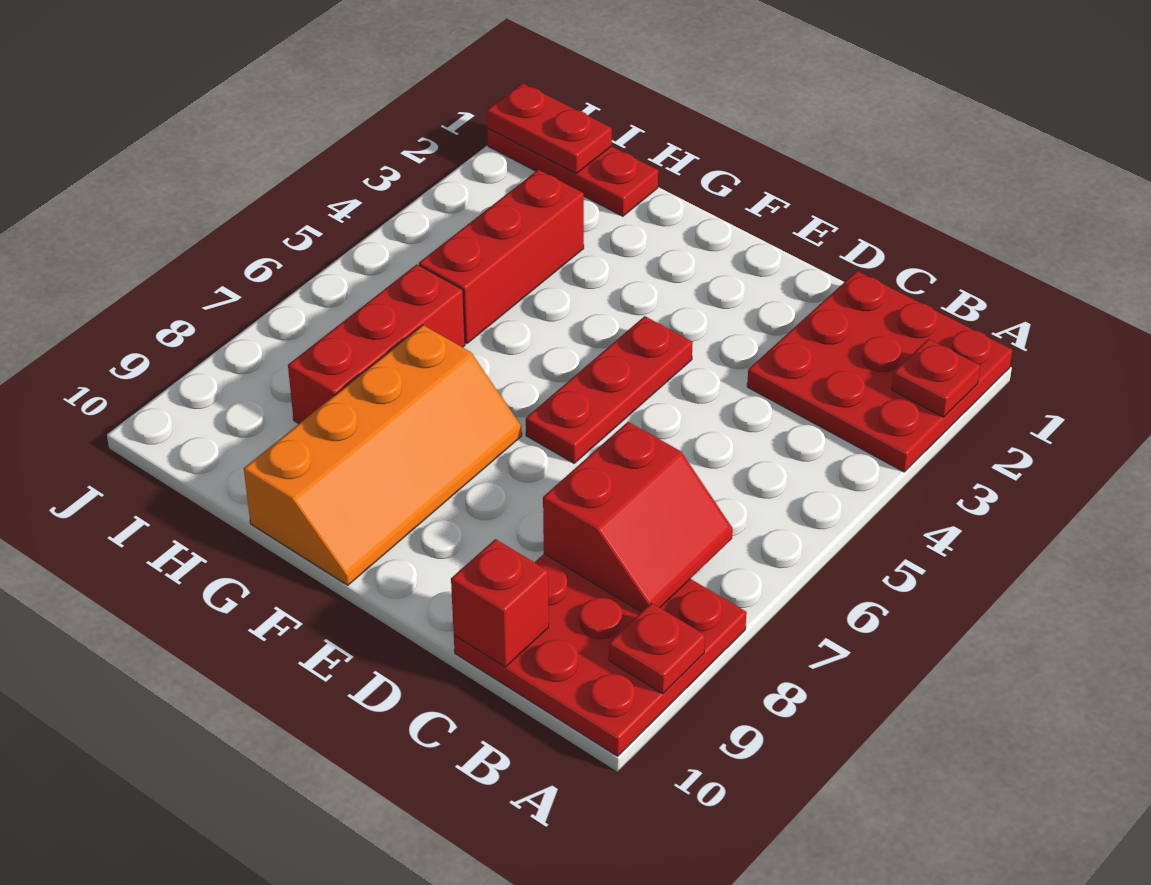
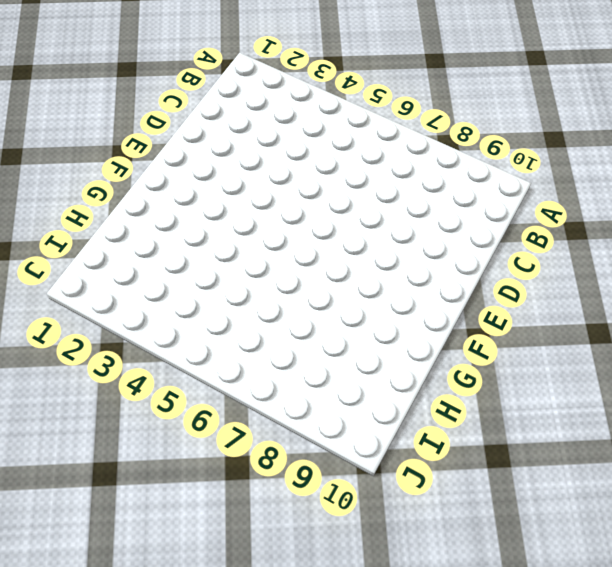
none -> red 3x3 plate [747,271,1012,472]
none -> red 3x3 plate [454,554,747,756]
none -> red 1x3 plate [526,316,693,463]

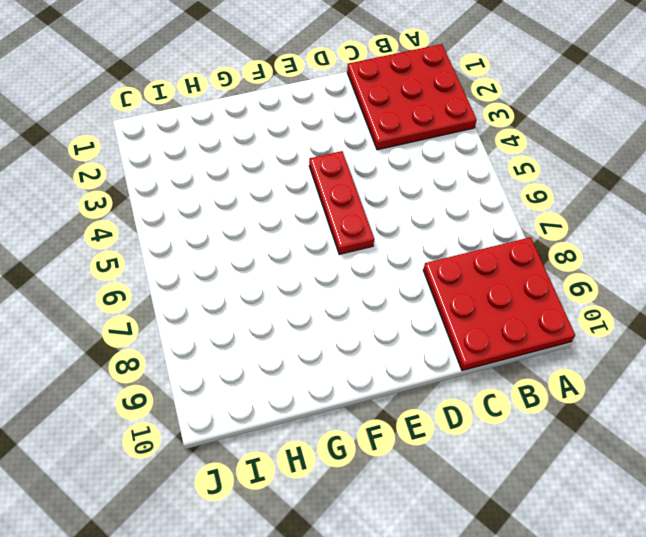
none -> orange 2x4 slope [244,325,522,585]
none -> red 1x3 plate [487,129,658,216]
none -> red 1x3 brick [419,170,584,344]

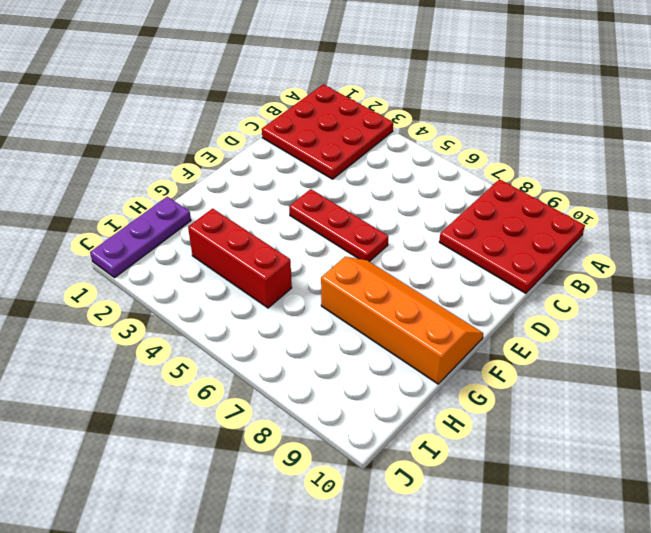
purple 1x3 plate [90,197,191,278] -> red 1x3 plate [487,129,658,216]
none -> red 1x3 brick [288,264,465,424]
none -> red 1x1 plate [892,339,980,417]
none -> red 1x1 plate [609,603,705,694]

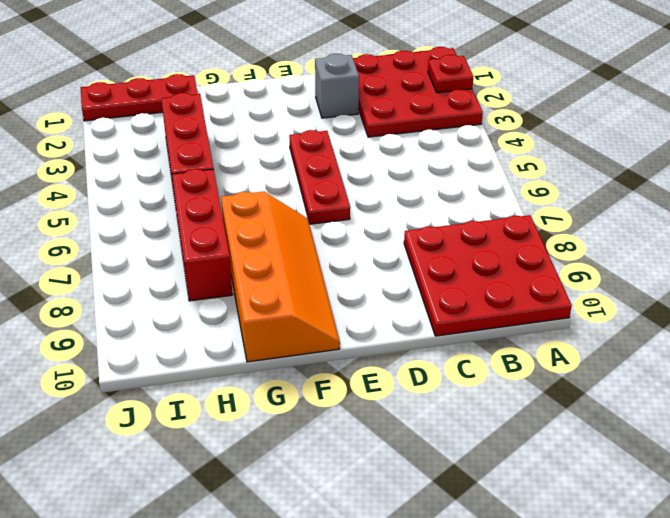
grey 1x1 brick [315,54,359,118] -> none
none -> red 1x1 plate [609,603,705,694]
none -> red 2x2 slope [543,422,733,612]
none -> red 1x1 brick [451,539,549,667]

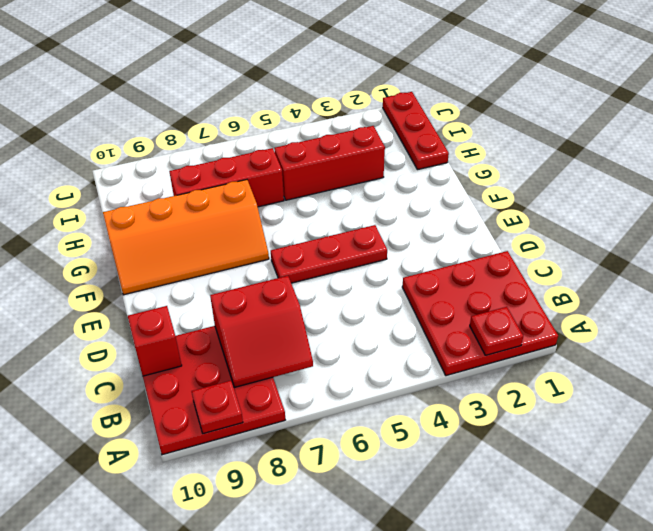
none -> red 1x2 plate [487,83,612,173]

